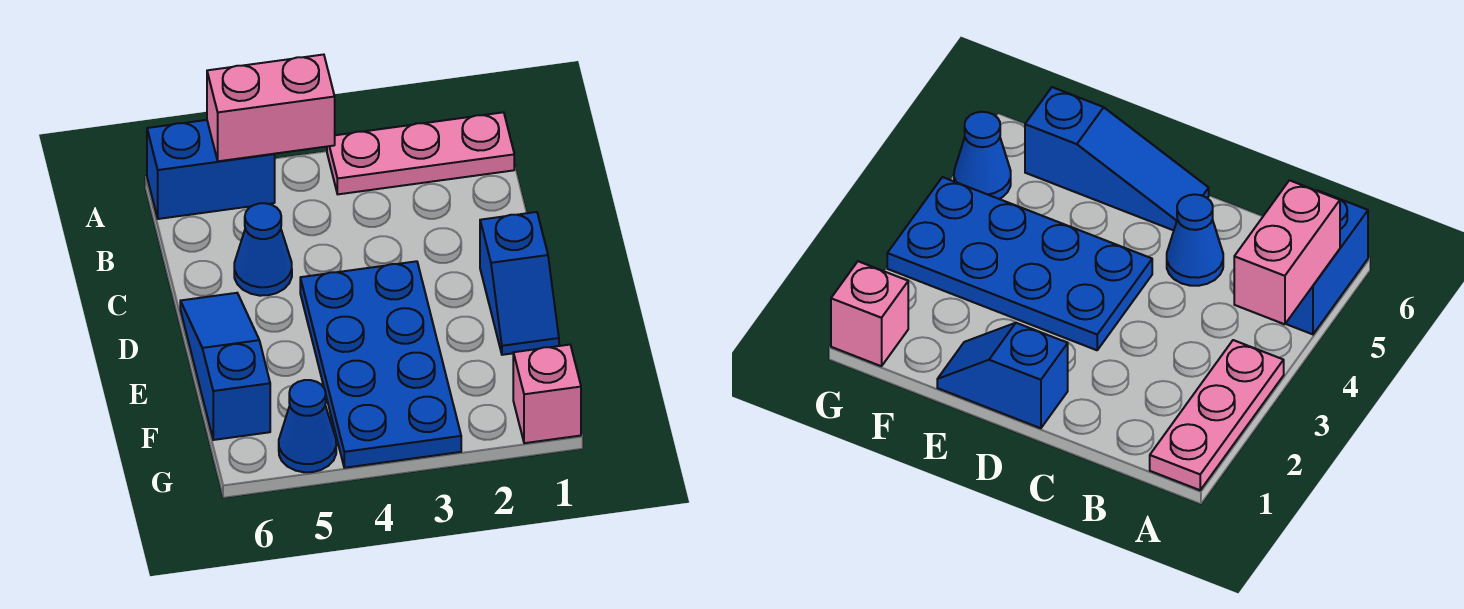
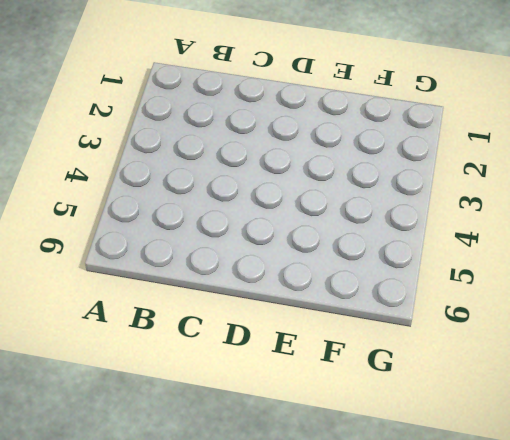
none -> pink 1x3 plate [327,112,514,194]
none -> blue 1x2 brick [147,120,275,219]

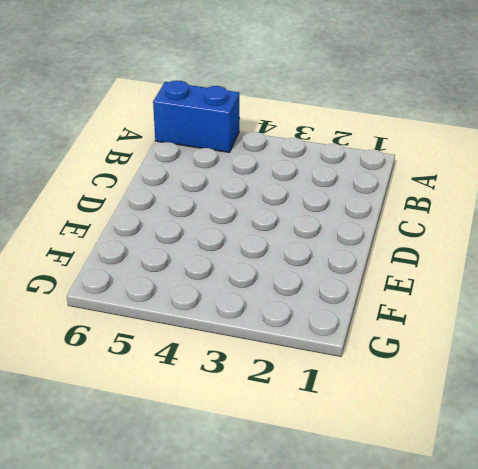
none -> pink 1x3 plate [327,112,514,194]
none -> blue 1x1 cone [234,203,292,296]

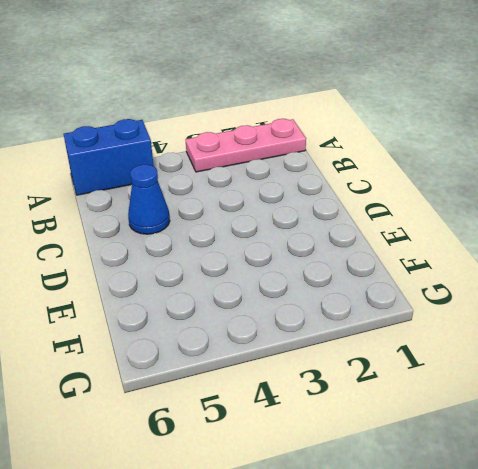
none -> blue 1x2 slope [480,212,559,355]
none -> blue 2x4 plate [300,261,461,468]

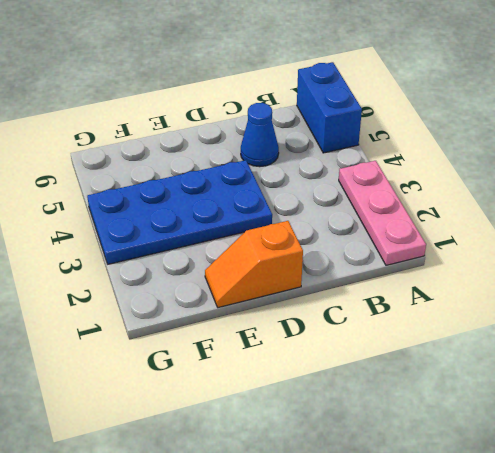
orange 1x2 slope [205,221,303,308] -> blue 1x2 slope [480,212,559,355]
none -> blue 1x3 slope [180,293,270,440]
none -> pink 1x1 brick [513,345,581,443]

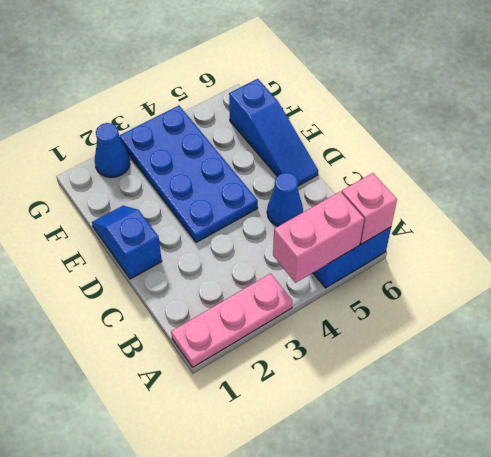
pink 1x1 brick [342,173,397,244] -> pink 1x1 brick moved to [513,345,581,443]
blue 1x1 cone [95,123,130,178] -> blue 1x1 cone moved to [279,380,336,472]

